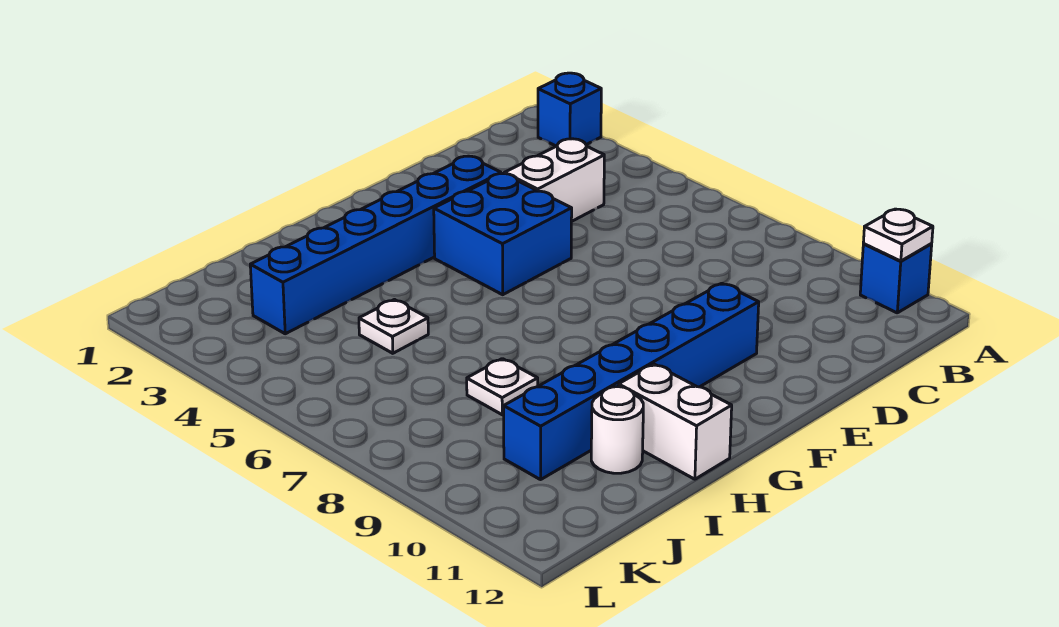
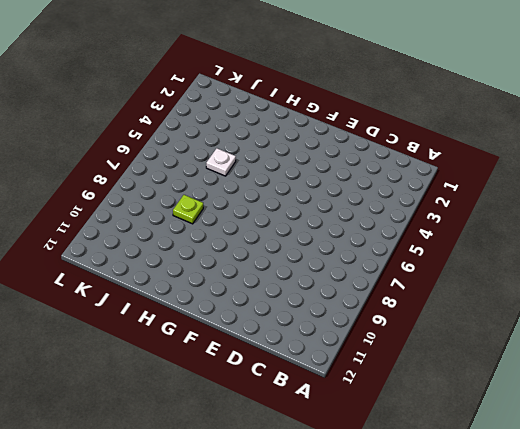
lime 1x1 plate [173,195,203,224] -> white 1x1 plate [467,359,538,415]
none -> blue 1x1 brick [538,73,601,146]
none -> blue 1x1 brick [860,244,932,313]

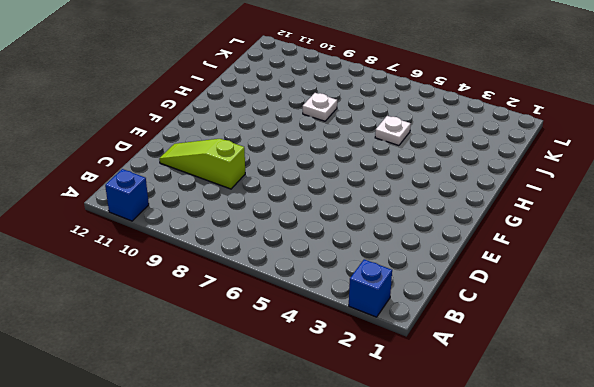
lime 1x3 slope [159,139,245,189] -> none
none -> white 1x2 brick [504,139,604,222]
none -> blue 1x6 brick [250,156,501,334]

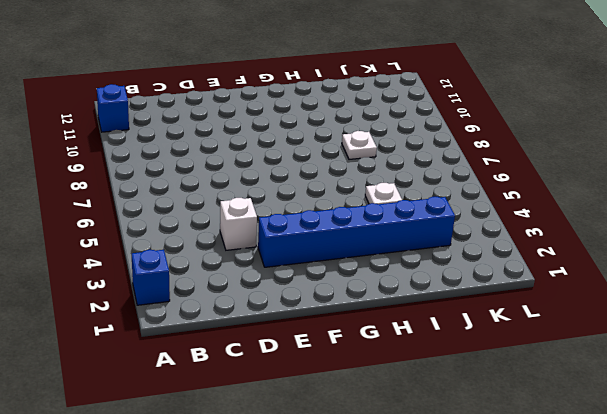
white 1x1 brick [220,198,257,250] -> white 1x2 brick [504,139,604,222]
none -> blue 2x2 brick [434,174,572,295]
none -> blue 1x6 brick [504,283,759,480]

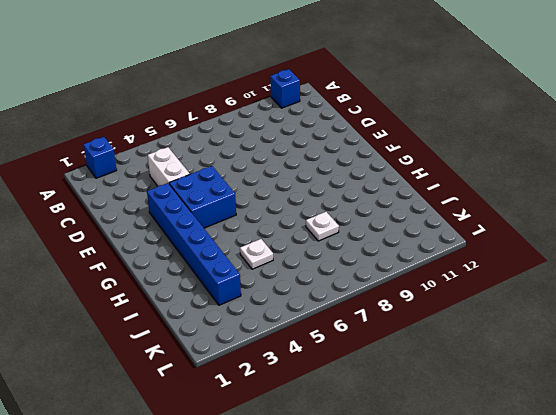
none -> blue 1x6 brick [504,283,759,480]
none -> white 1x2 brick [618,364,732,479]

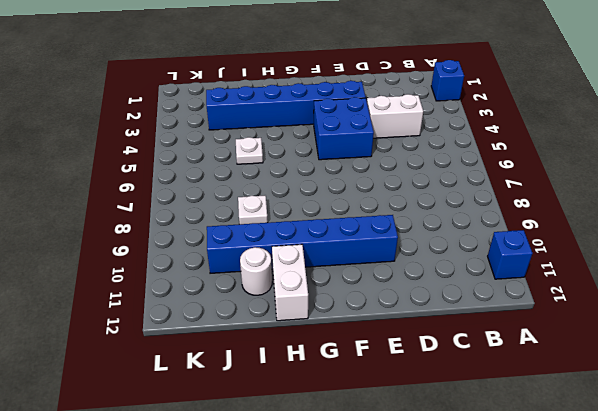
none -> white 1x1 plate [863,209,933,261]

